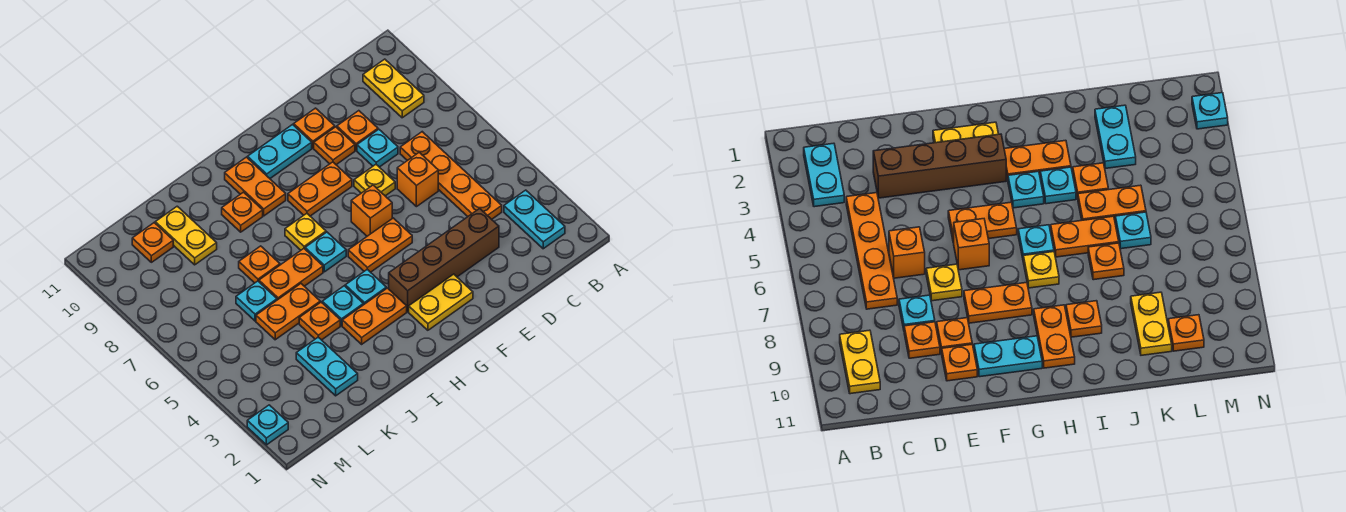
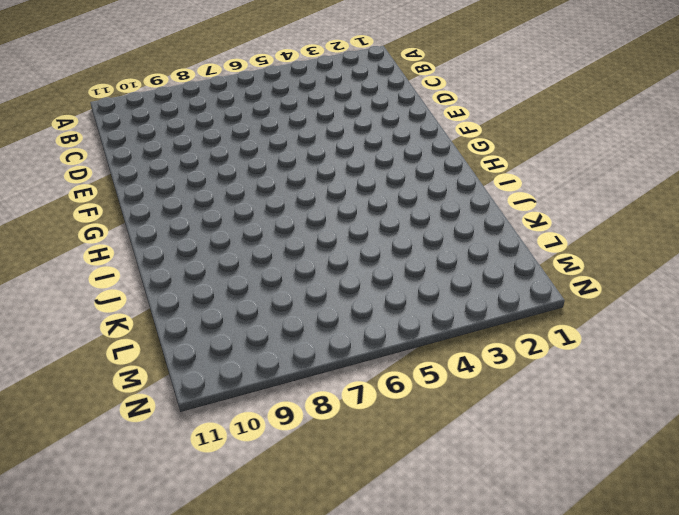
none -> cyan 1x2 plate [504,190,565,249]
none -> yellow 1x2 plate [363,59,424,118]
none -> orange 1x4 plate [400,132,502,219]
none -> brown 1x4 brick [389,208,499,312]

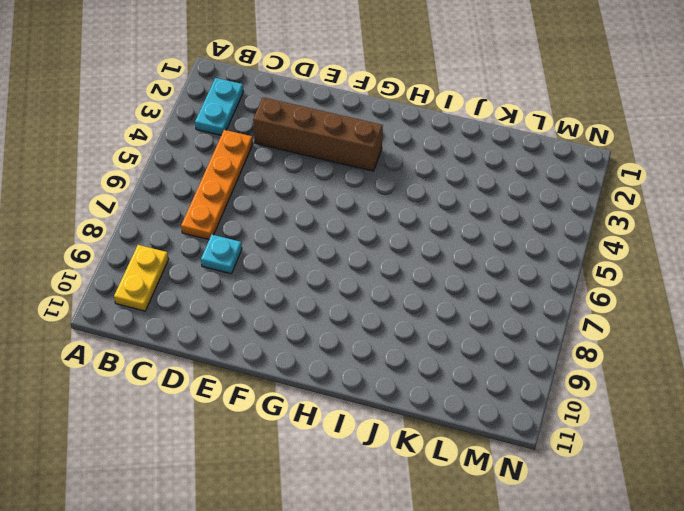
none -> orange 1x1 brick [397,152,438,207]
none -> orange 1x1 plate [337,111,378,150]
none -> yellow 1x1 plate [354,165,395,196]
none -> orange 1x1 plate [314,127,355,165]

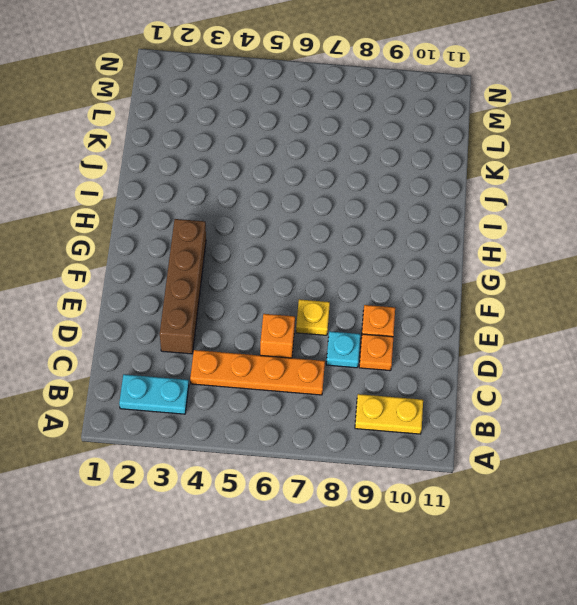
none -> orange 1x1 plate [294,108,335,148]
none -> yellow 1x2 plate [409,274,473,330]
none -> orange 1x2 plate [348,218,412,272]
none -> orange 1x1 brick [351,185,392,236]

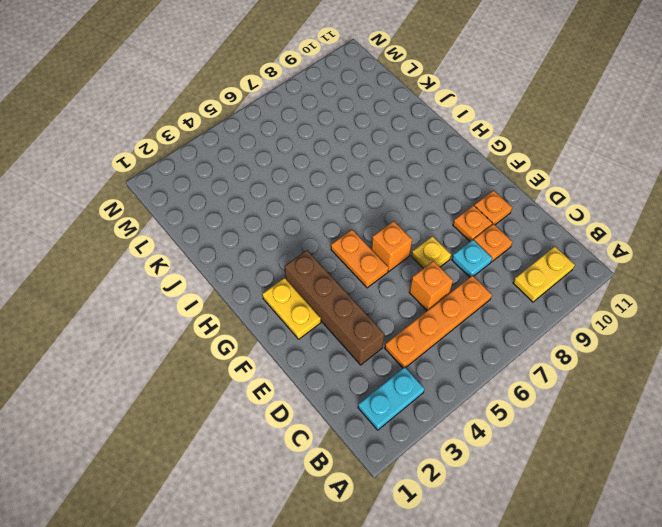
none -> orange 1x2 plate [288,162,352,216]
none -> cyan 1x2 plate [248,125,312,178]
none -> orange 1x2 plate [342,288,407,344]
none -> cyan 1x1 plate [345,269,386,305]

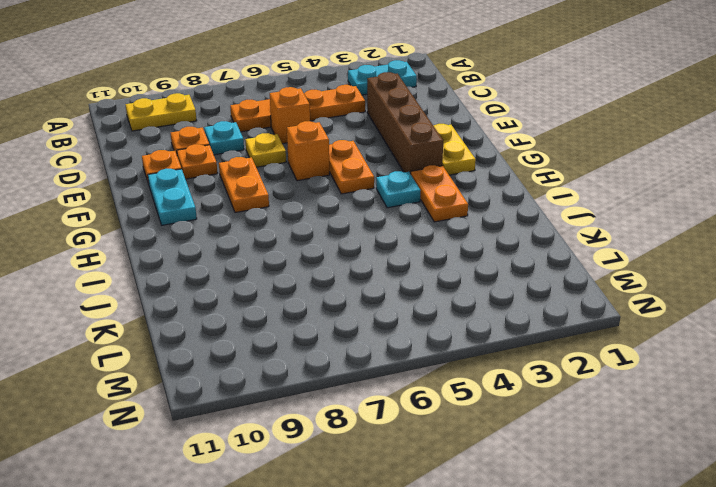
none -> cyan 1x1 plate [305,232,346,272]
none -> yellow 1x1 plate [285,213,326,250]
none -> orange 1x2 plate [225,157,286,216]
none -> cyan 1x1 plate [322,286,363,326]

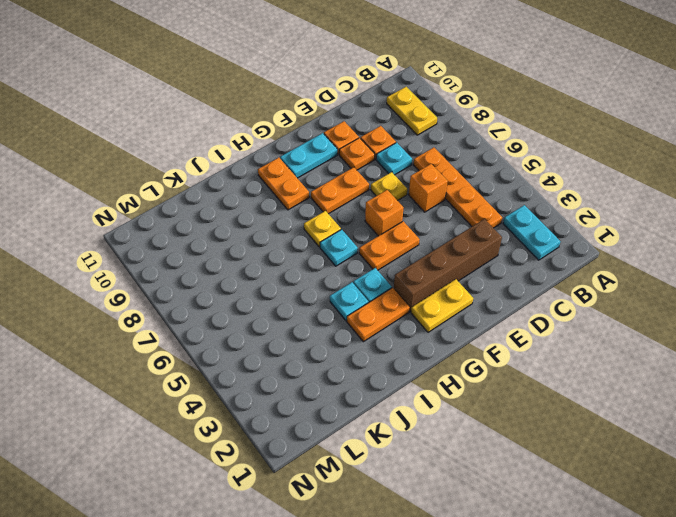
none -> orange 1x2 plate [259,249,323,300]
none -> orange 1x1 plate [222,192,263,232]
none -> orange 1x1 plate [299,302,340,340]
none -> orange 1x2 plate [256,284,320,340]

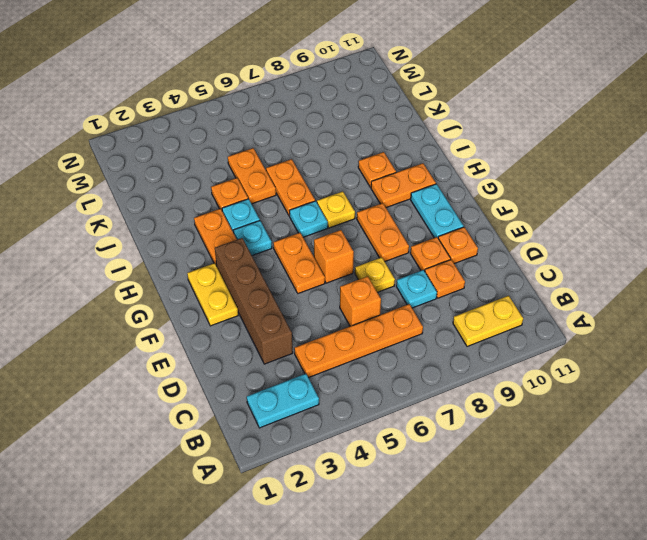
none -> orange 1x1 plate [239,246,280,283]
none -> cyan 1x2 plate [296,337,358,396]
none -> cyan 1x1 plate [236,281,277,321]
none -> yellow 1x2 plate [155,206,217,265]

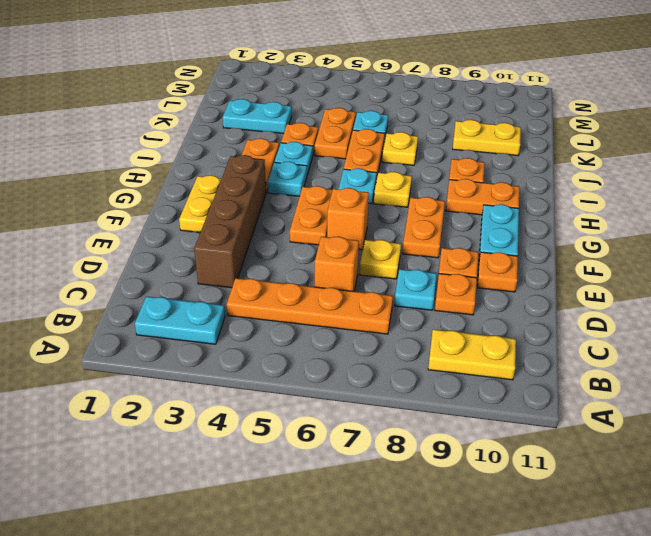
yellow 1x1 plate [382,132,418,165] -> orange 1x1 plate [239,246,280,283]
none -> orange 1x1 plate [132,223,173,262]
none -> cyan 1x1 plate [247,405,288,445]

